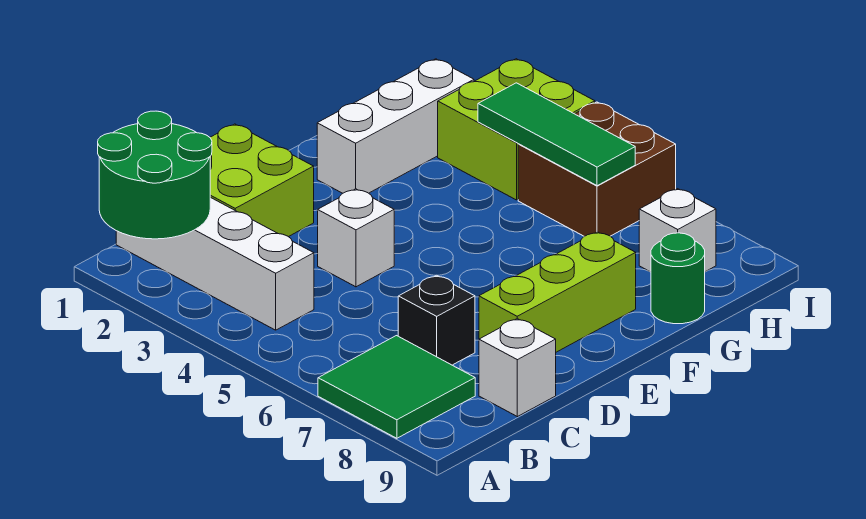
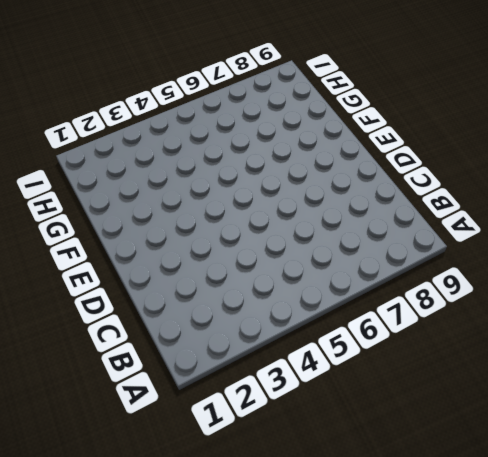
none -> green 2x2 tile [318,336,475,438]
none -> white 1x4 brick [116,197,314,330]
none -> lime 2x2 brick [210,124,314,237]

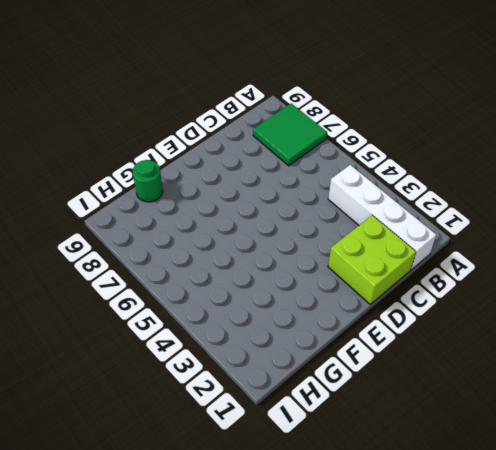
none -> black 1x1 brick [398,275,475,365]
none -> white 1x1 brick [479,319,556,417]
none -> white 1x1 brick [318,189,394,287]

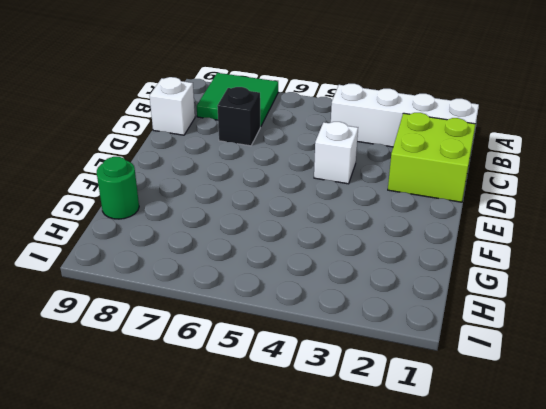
none -> lime 1x3 brick [479,232,636,352]
none -> white 1x3 brick [317,59,474,193]
none -> lime 2x2 brick [438,59,595,200]

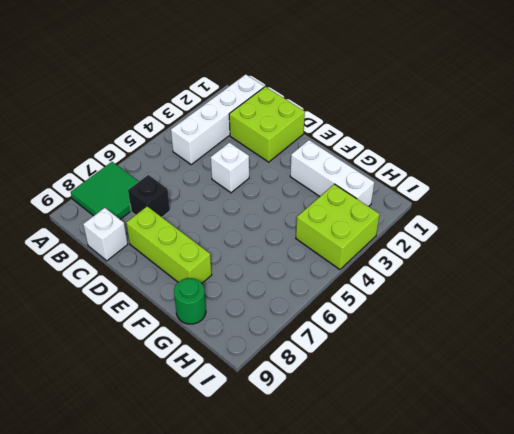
none -> brown 2x2 brick [518,102,676,236]
none -> white 1x1 brick [639,189,716,272]
none -> green 2x2 round brick [98,111,212,239]

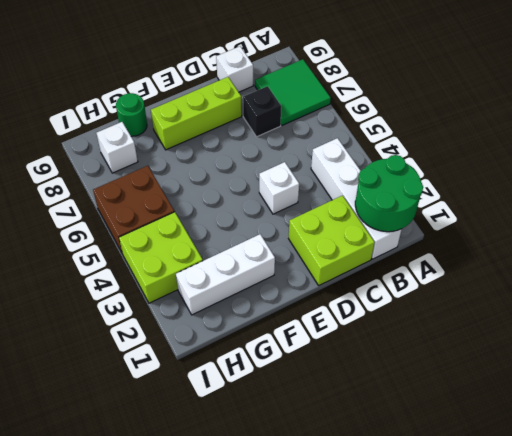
none -> green 1x3 tile [478,83,635,186]

